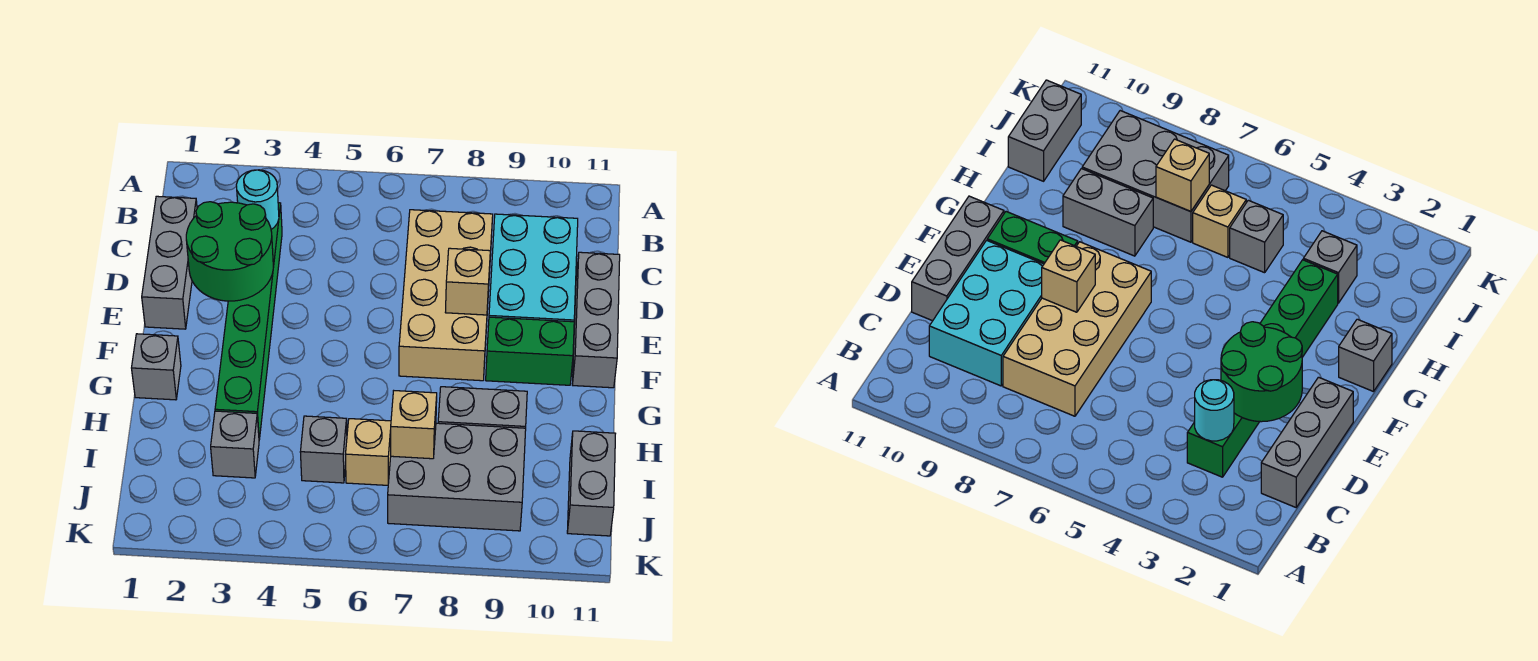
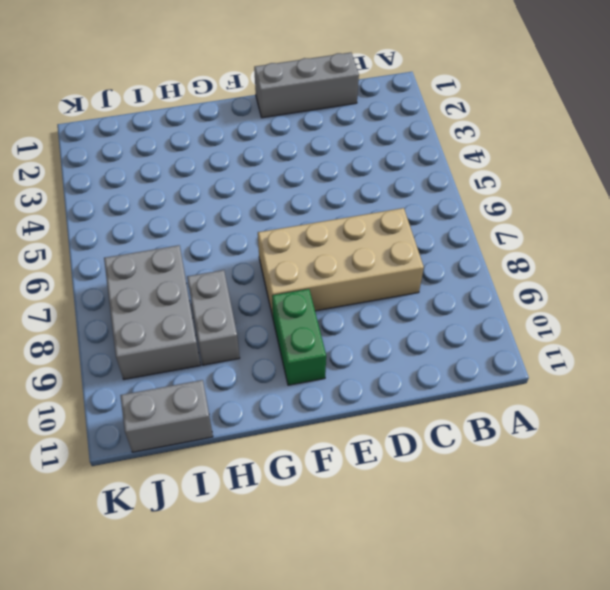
none -> green 1x6 brick [215,203,282,439]
none -> cyan 2x3 brick [489,214,578,322]
none -> grey 1x3 brick [572,252,620,388]

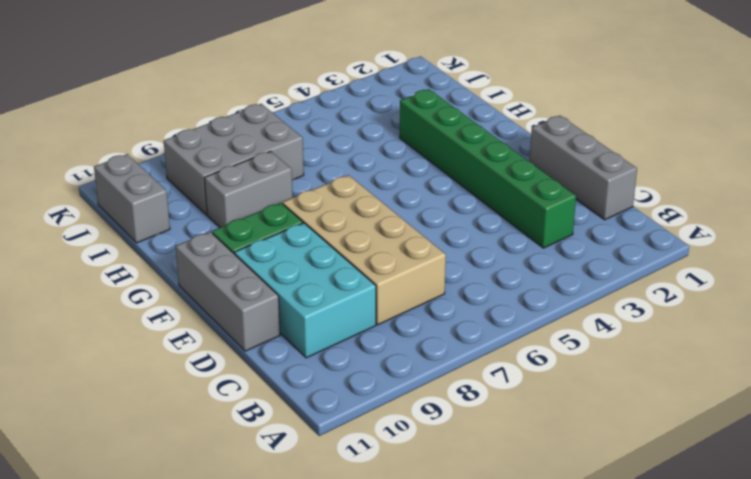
none -> grey 1x1 brick [132,334,181,400]
none -> grey 1x1 brick [211,411,259,478]
none -> grey 1x1 brick [300,416,347,483]

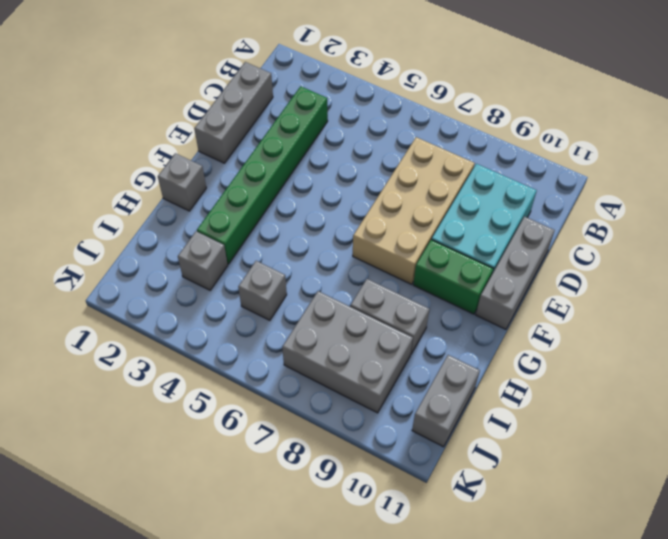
none -> tan 1x1 brick [345,419,391,485]
none -> cyan 1x1 round brick [236,170,279,229]
none -> green 2x2 round brick [186,202,273,301]

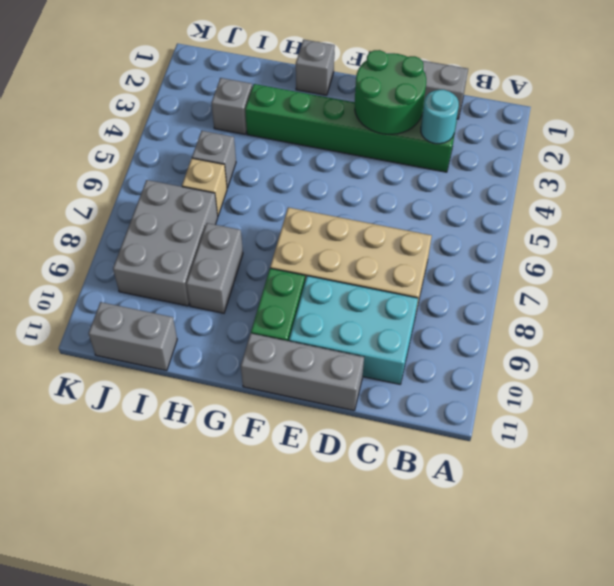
none -> tan 1x1 brick [445,248,490,315]
none -> tan 1x1 brick [391,391,437,459]

